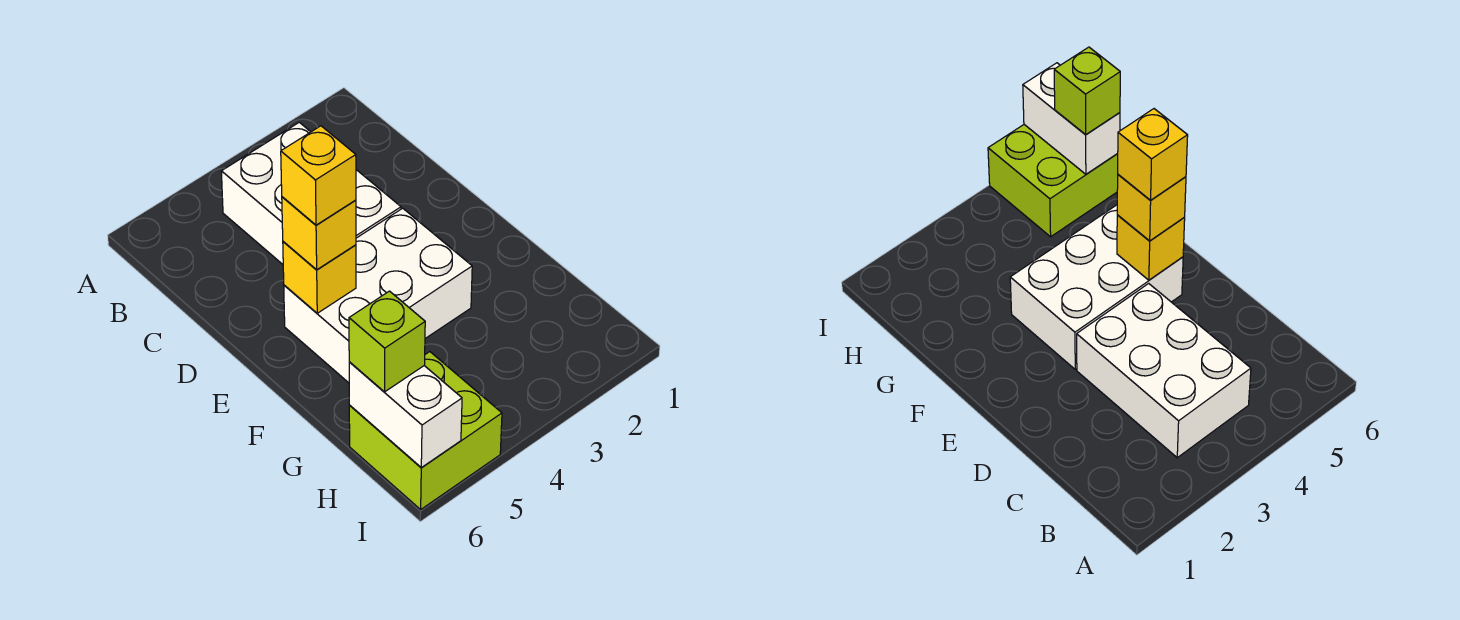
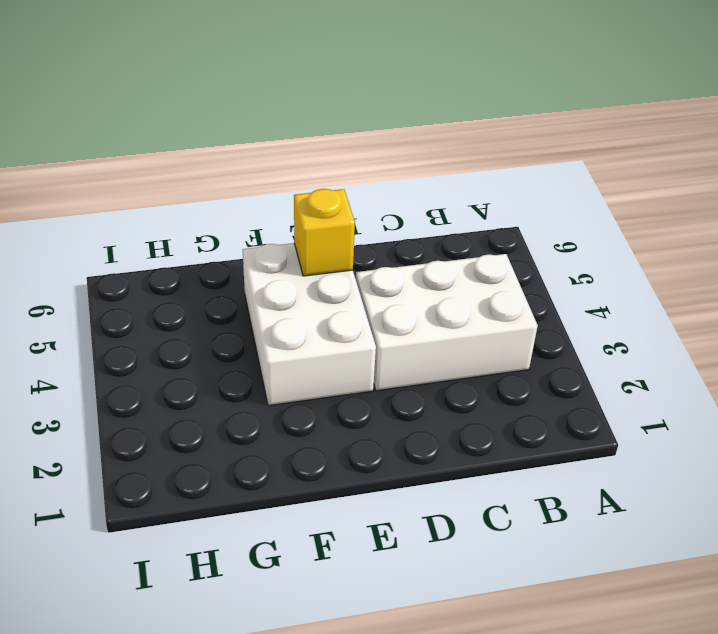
none -> lime 2x2 brick [349,352,502,509]
none -> white 1x2 brick [349,362,462,467]

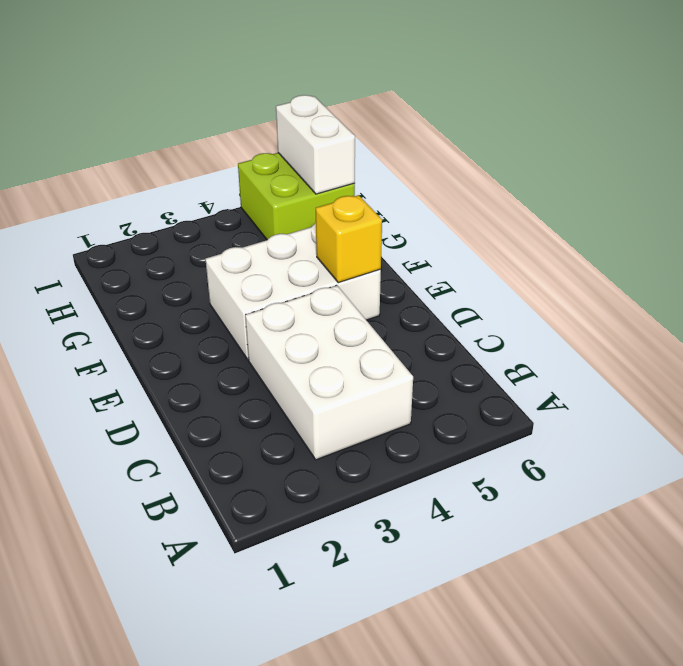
none -> yellow 1x1 brick [282,197,356,270]
none -> lime 1x1 brick [349,291,425,392]

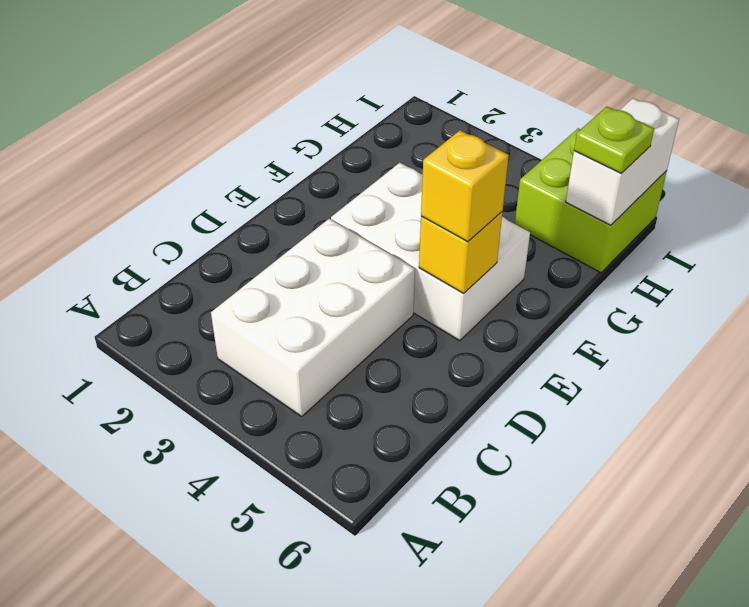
lime 1x1 plate [574,107,654,173] -> lime 1x1 brick [349,291,425,392]
none -> yellow 1x1 brick [281,126,356,225]

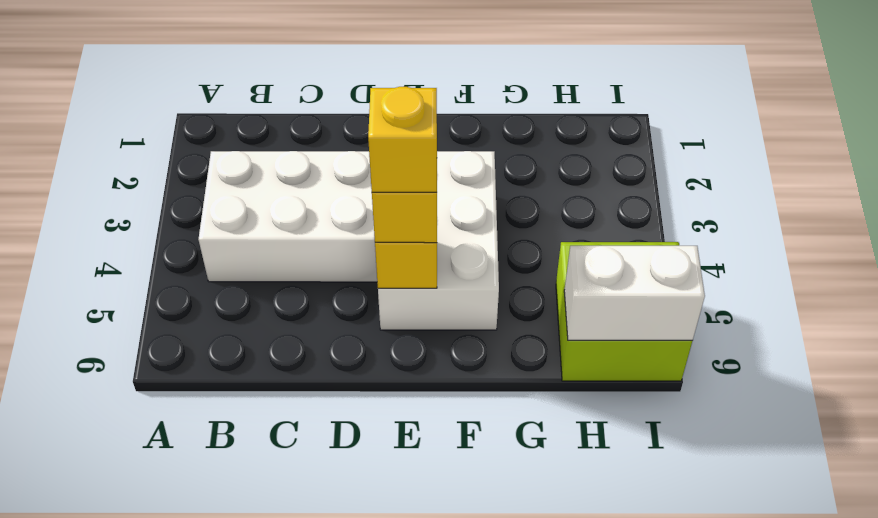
none -> lime 1x1 brick [349,291,425,392]

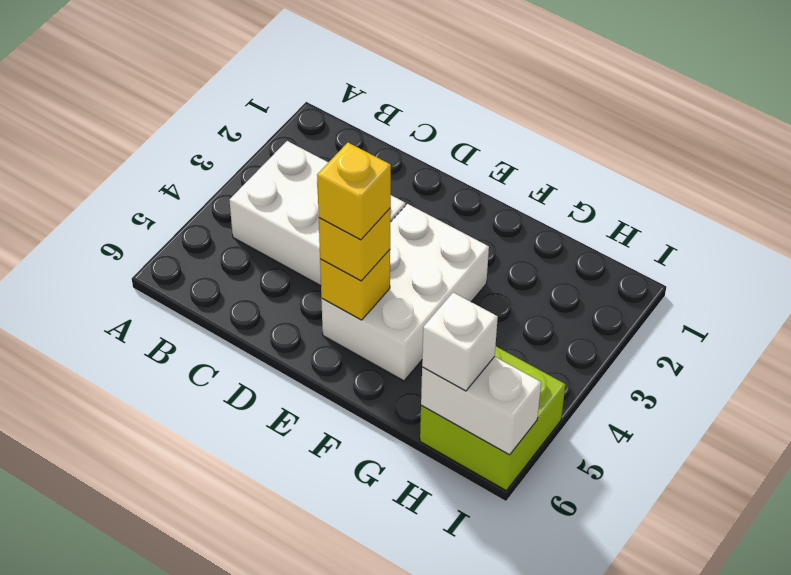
white 1x1 brick [422,293,498,391] -> lime 1x1 brick [349,291,425,392]

